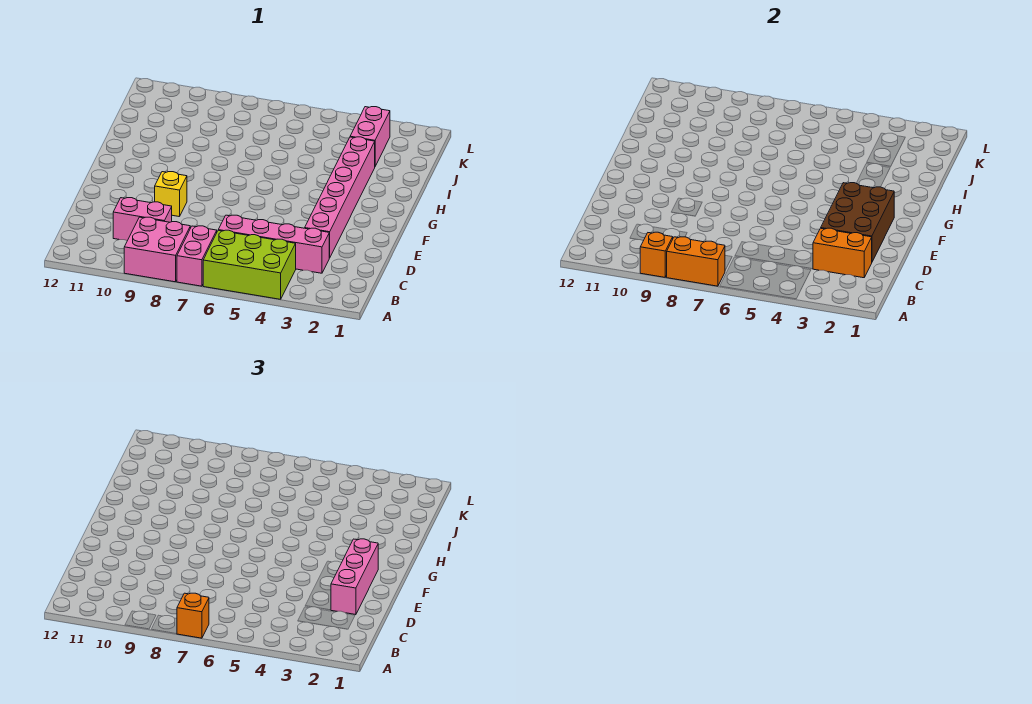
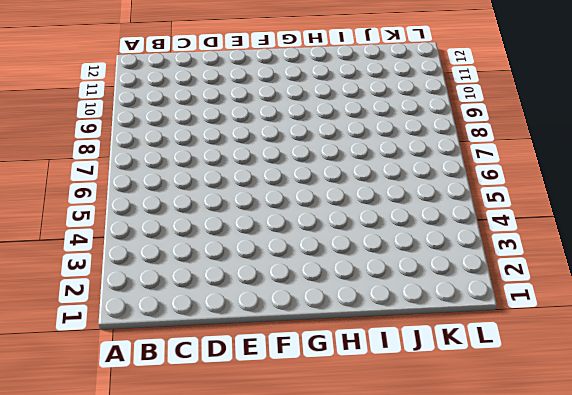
none -> lime 2x3 brick [203,230,296,299]
none -> pink 1x2 brick [177,226,217,286]
none -> pink 2x2 brick [124,217,190,282]

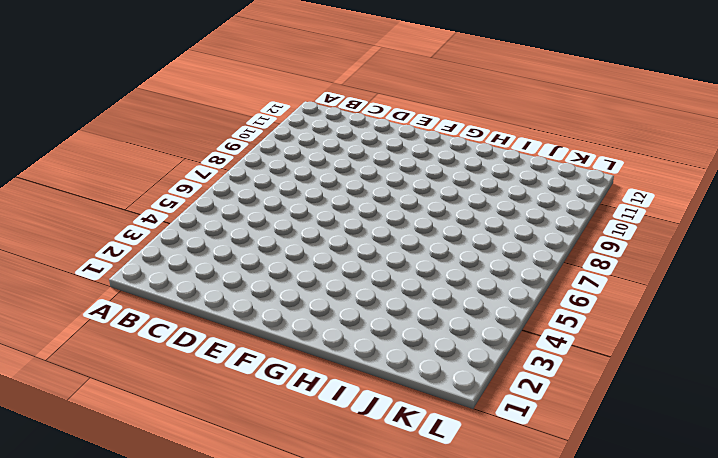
none -> lime 2x3 brick [203,230,296,299]
none -> pink 1x2 brick [177,226,217,286]
none -> pink 2x2 brick [124,217,190,282]

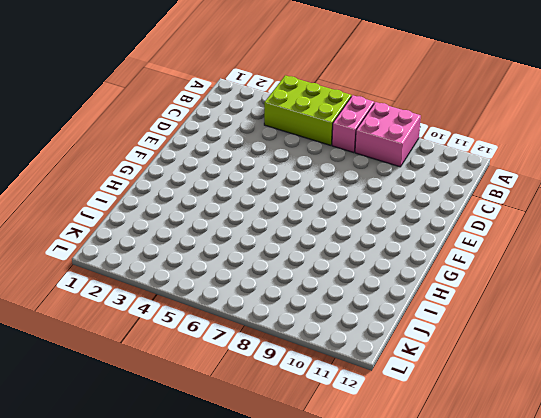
none -> pink 1x4 brick [219,215,329,273]
none -> pink 1x2 brick [113,198,172,241]
none -> pink 1x6 brick [305,137,375,258]

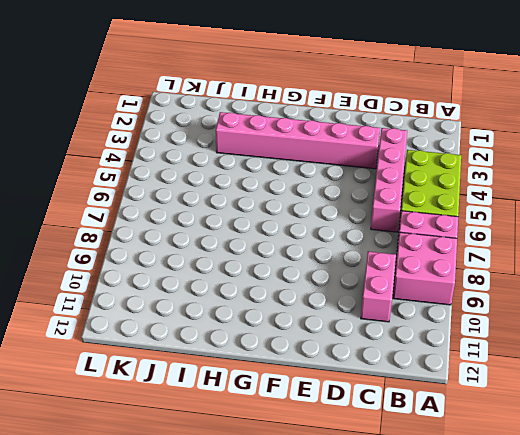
none -> yellow 1x1 brick [155,172,187,217]
none -> pink 1x2 brick [350,107,390,166]
none -> orange 1x2 brick [667,237,725,286]

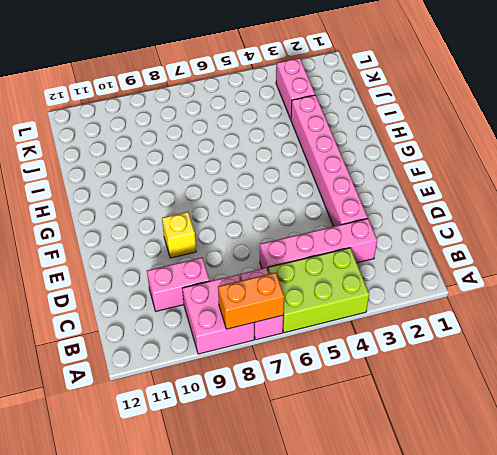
none -> orange 1x1 brick [640,232,673,277]
none -> orange 1x2 brick [813,228,872,278]
none -> brown 2x3 brick [821,183,894,262]

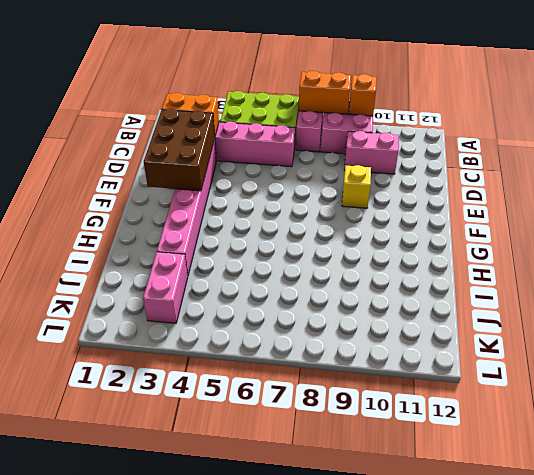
none -> orange 1x1 brick [177,593,209,638]
none -> pink 1x3 brick [331,539,378,615]

